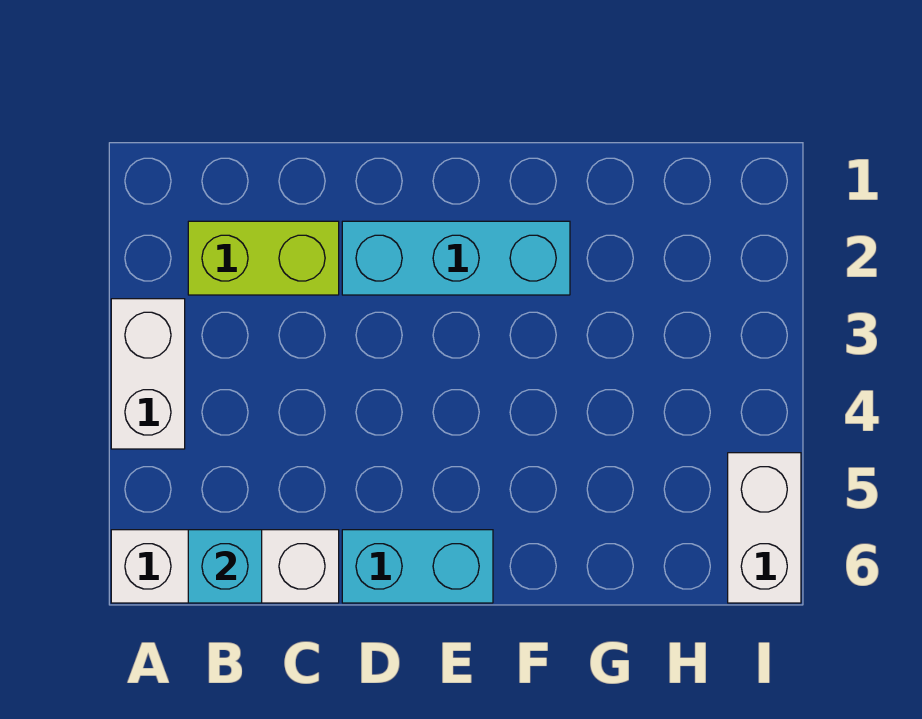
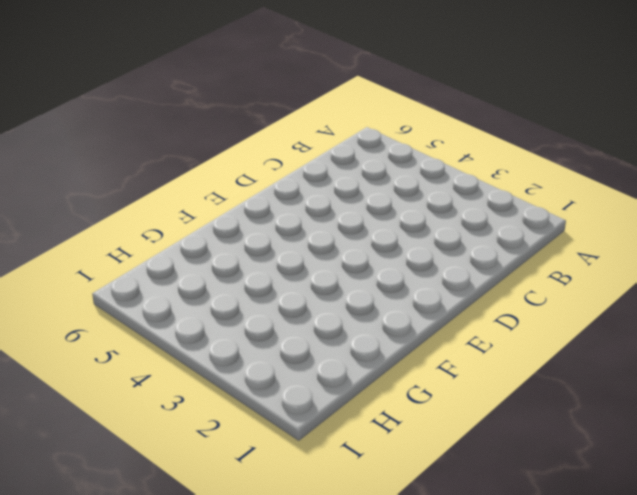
none -> white 1x2 brick [111,299,185,449]
none -> white 1x3 brick [111,530,339,603]

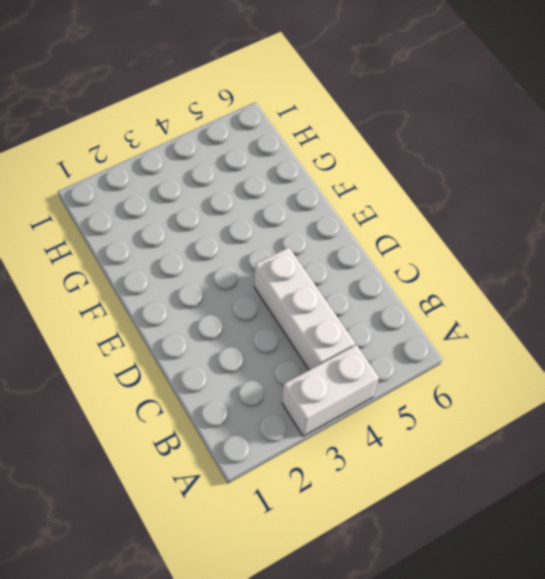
white 1x3 brick [254,247,355,370] -> white 1x3 brick moved to [111,530,339,603]
none -> lime 1x2 brick [188,221,339,295]
none -> cyan 1x3 brick [342,221,570,295]

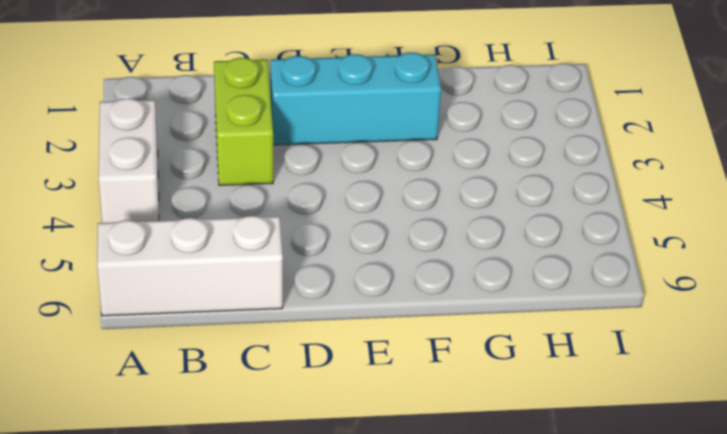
lime 1x2 brick [214,58,273,185] -> lime 1x2 brick turned to [188,221,339,295]
none -> cyan 1x2 brick [342,530,493,603]
none -> white 1x2 brick [728,453,801,603]

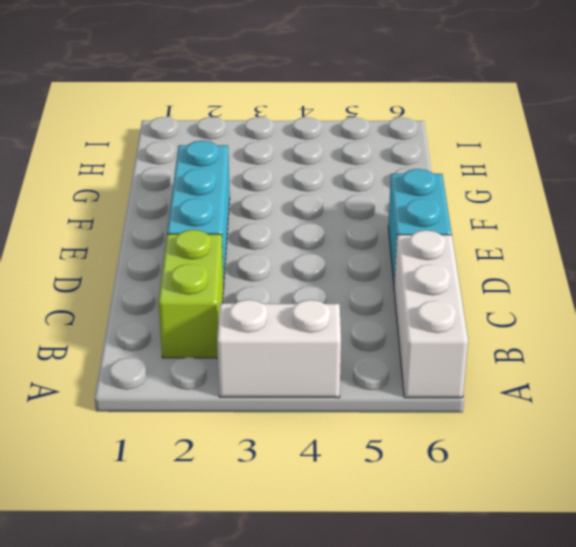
none -> white 1x2 brick [728,453,801,603]
none -> cyan 1x1 brick [188,530,262,603]

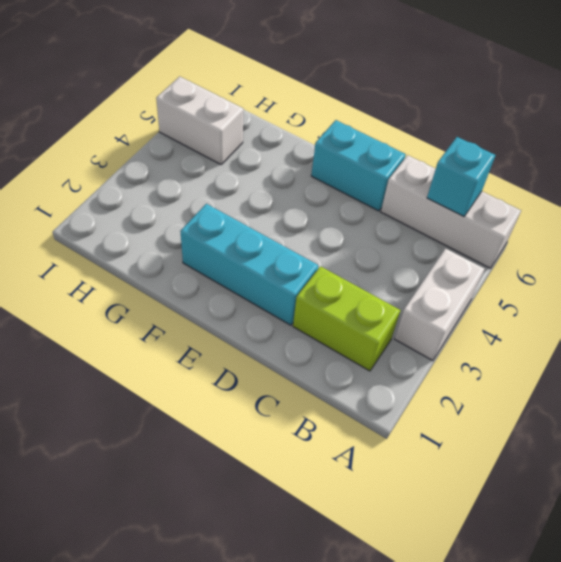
white 1x2 brick [156,76,244,164] -> white 1x2 brick turned to [728,453,801,603]

